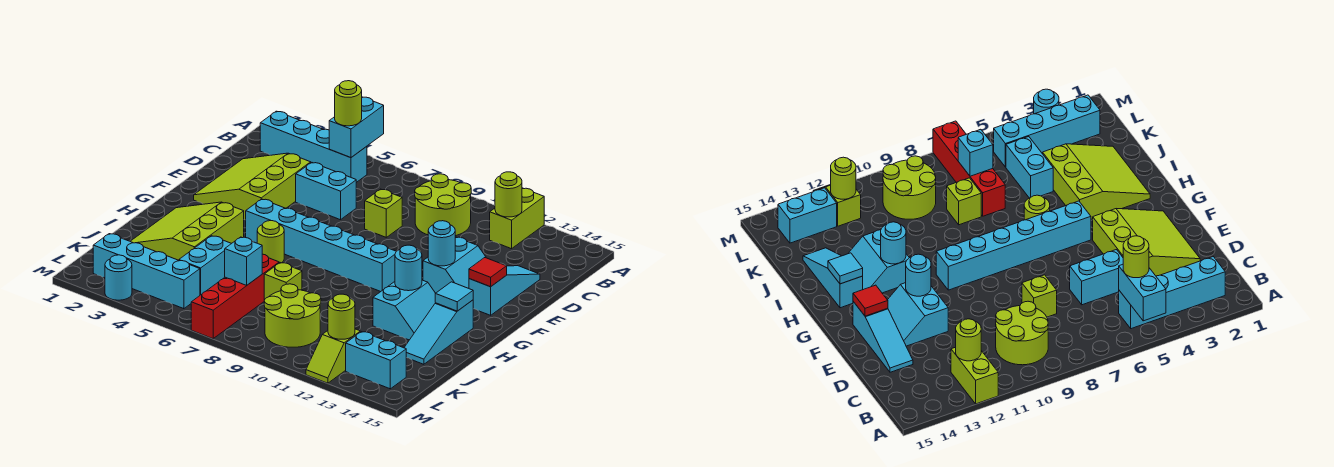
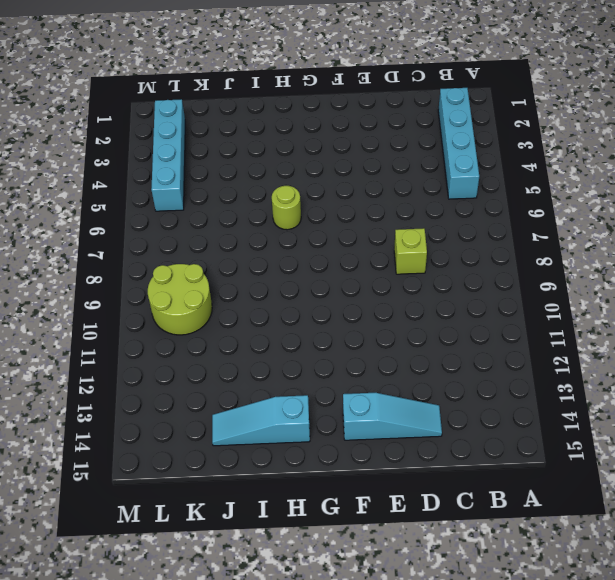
none -> lime 1x2 brick [490,188,544,249]
none -> lime 2x2 round brick [415,174,471,236]
none -> lime 3x3 slope [194,153,311,220]
none -> cyan 1x2 brick [296,162,356,220]

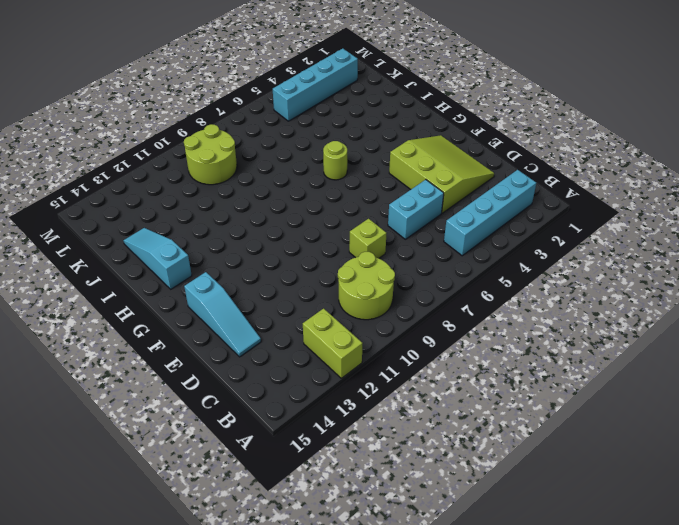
none -> cyan 2x2 slope [423,237,486,293]
none -> cyan 1x6 brick [246,199,397,292]
none -> lime 3x3 slope [130,202,244,260]
none -> cyan 2x2 slope [373,280,435,340]

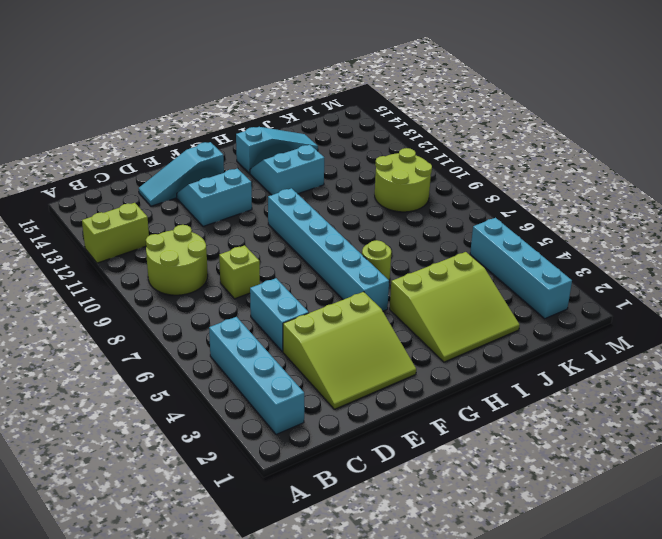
none -> cyan 1x2 brick [179,236,232,295]
none -> red 1x4 brick [191,254,279,339]
none -> lime 1x1 brick [264,263,302,300]
none -> lime 1x2 slope [306,329,360,383]

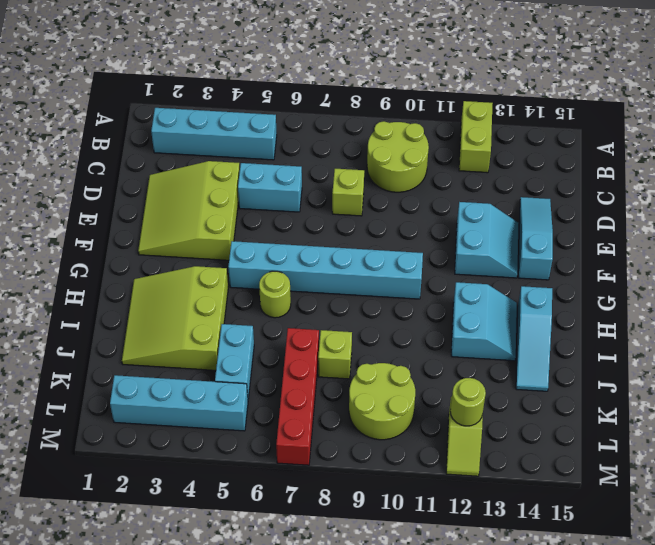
none -> cyan 1x2 brick [346,332,406,389]
none -> cyan 1x1 round brick [105,255,132,300]
none -> cyan 1x2 brick [329,97,384,158]
none -> lime 1x1 round brick [495,172,522,217]

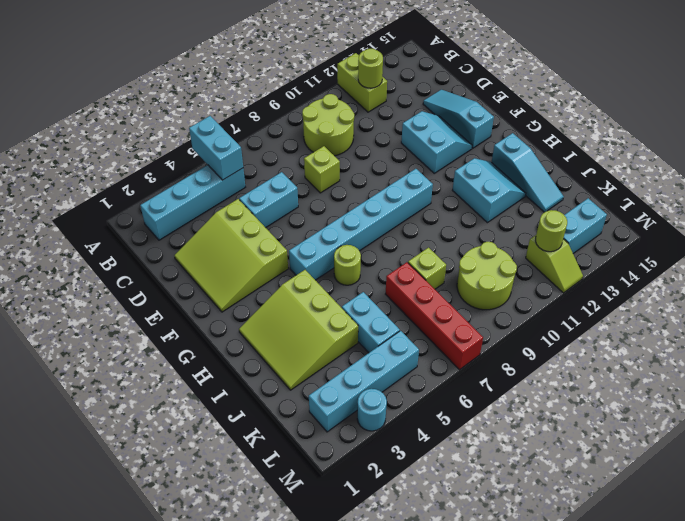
none -> cyan 1x1 round brick [428,221,455,266]
none -> red 1x1 tile [469,258,507,287]
none -> cyan 1x1 round brick [395,245,422,291]
none -> cyan 1x1 tile [435,282,473,311]

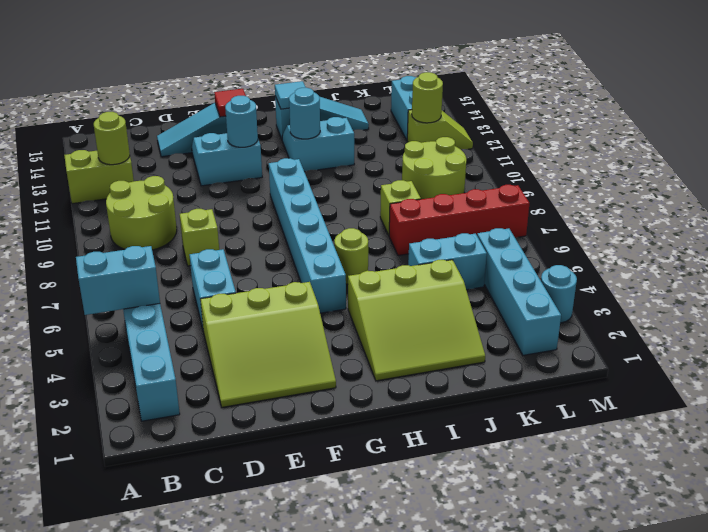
none -> cyan 1x1 brick [225,237,262,285]
none -> lime 1x1 round brick [335,81,362,126]

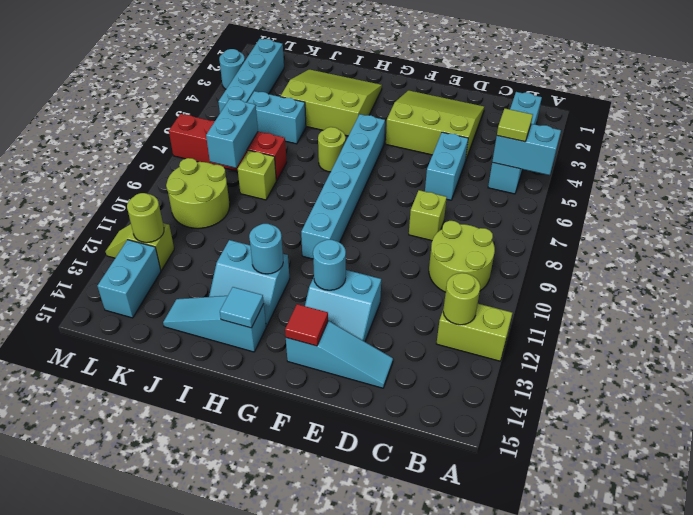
lime 1x1 tile [497,109,533,142] -> lime 1x1 round brick [335,81,362,126]
cyan 1x2 brick [206,99,258,168] -> cyan 1x1 brick [225,237,262,285]

